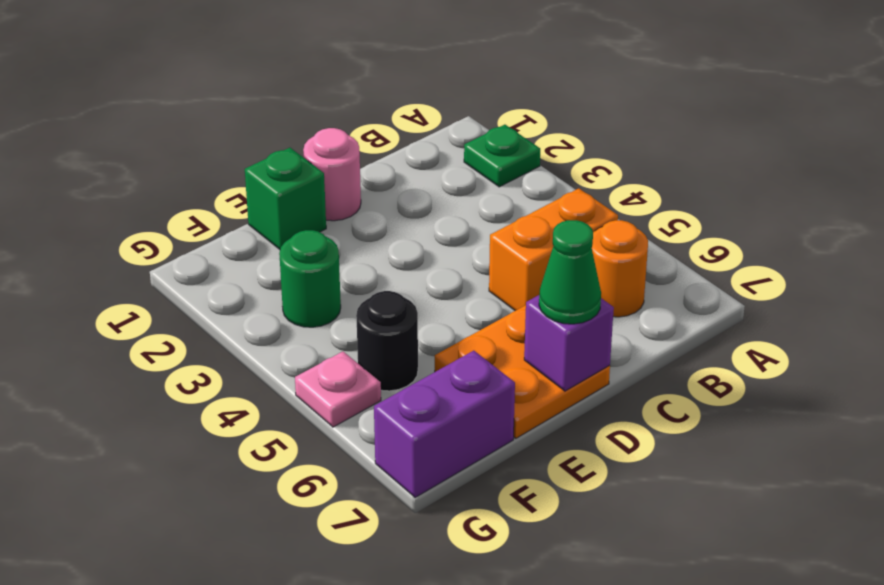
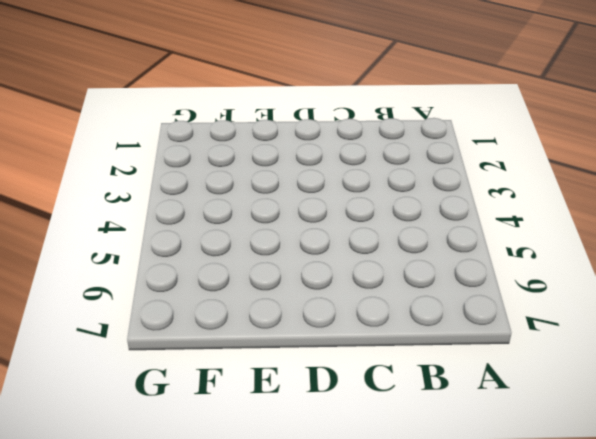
none -> green 1x1 plate [464,125,540,187]
none -> orange 1x2 brick [489,188,618,311]
none -> orange 1x1 round brick [592,220,648,317]

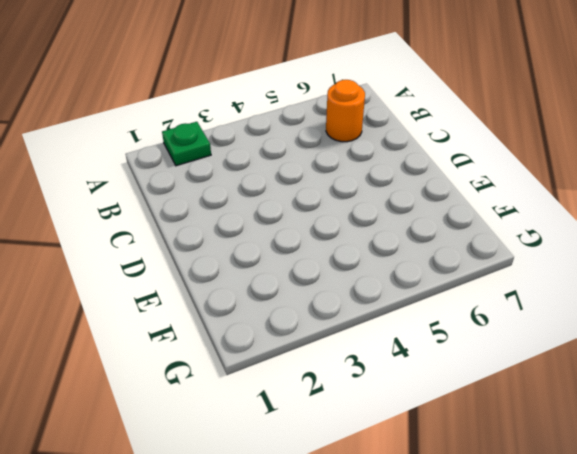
none -> orange 1x2 brick [489,188,618,311]
none -> pink 1x1 round brick [303,128,361,221]
none -> orange 2x2 plate [435,305,610,438]

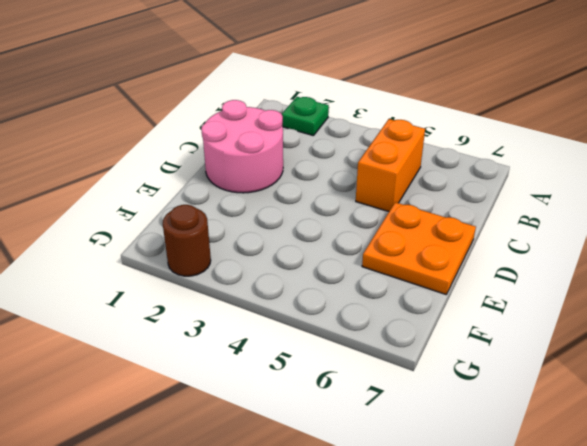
pink 2x2 round brick [201,100,283,193] -> pink 1x1 round brick [303,128,361,221]
brown 1x1 round brick [163,205,211,276] -> none
none -> orange 1x1 round brick [592,220,648,317]
none -> green 1x1 brick [245,148,326,249]
none -> green 1x1 round brick [279,230,341,327]

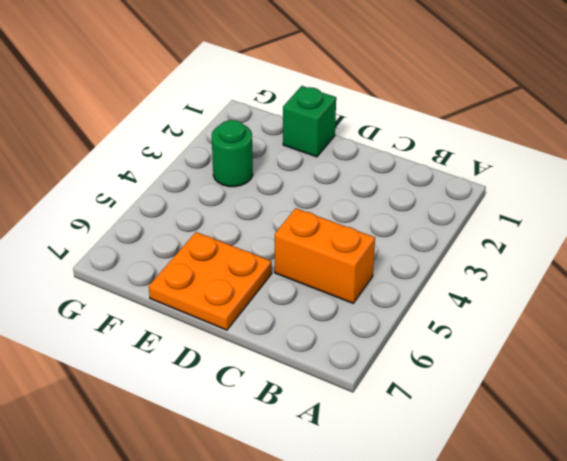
none -> green 1x1 plate [464,125,540,187]
none -> orange 1x1 round brick [592,220,648,317]
none -> pink 1x1 round brick [303,128,361,221]

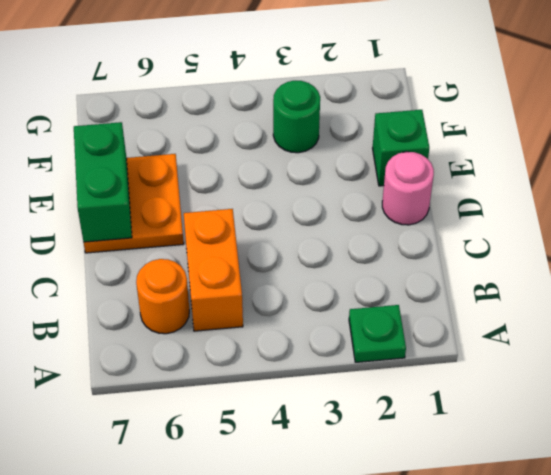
green 1x2 brick [74,122,132,242] -> purple 1x1 brick [524,295,614,391]
none -> black 1x1 round brick [356,291,418,391]
none -> purple 1x2 brick [374,351,515,498]
none -> pink 1x1 plate [295,352,381,427]

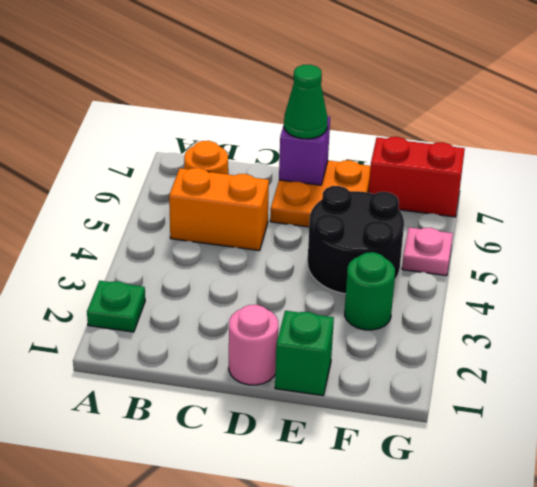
black 2x2 round brick [308,186,404,294] -> black 1x1 round brick [356,291,418,391]
red 1x2 brick [369,137,465,217] -> purple 1x2 brick [374,351,515,498]

